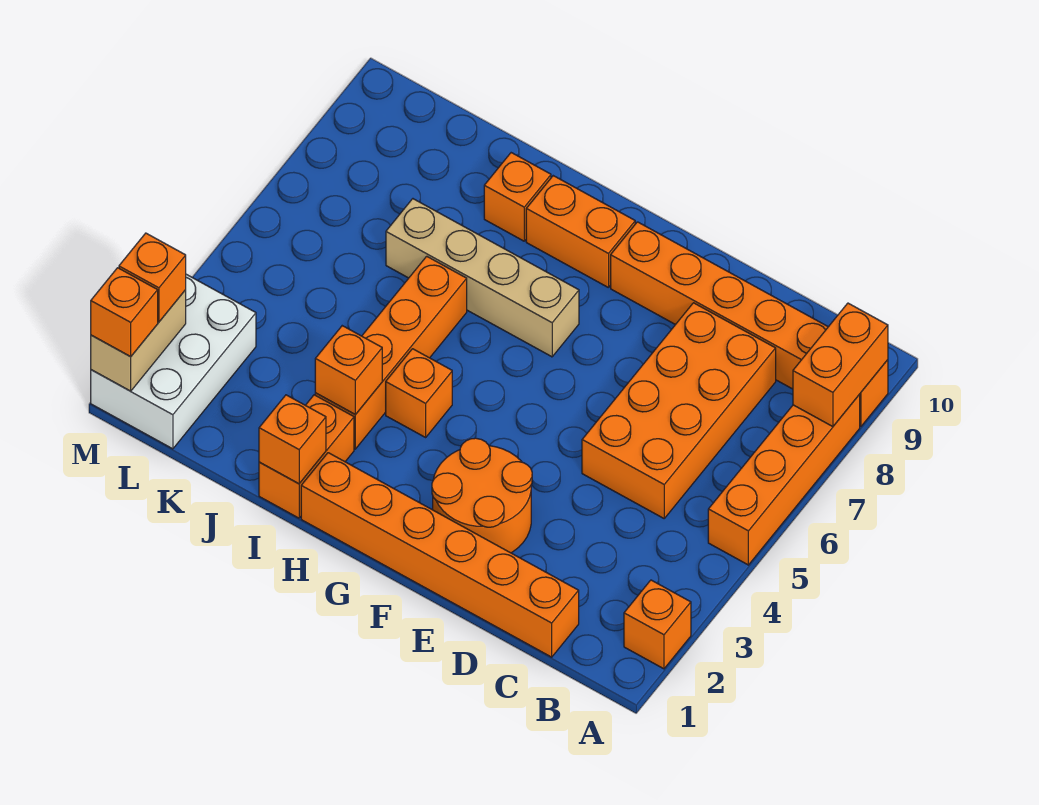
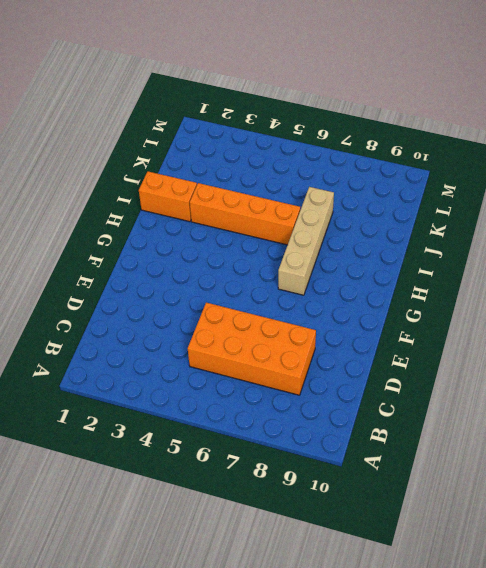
none -> orange 1x1 brick [624,580,691,669]
none -> orange 1x4 brick [708,394,860,565]
none -> orange 1x6 brick [611,222,888,426]

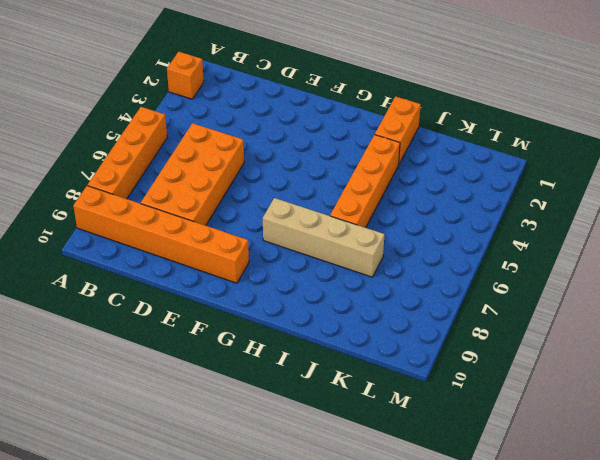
none -> orange 1x6 brick [301,453,579,657]
none -> orange 2x2 round brick [432,438,532,553]
none -> orange 1x2 brick [526,176,635,288]

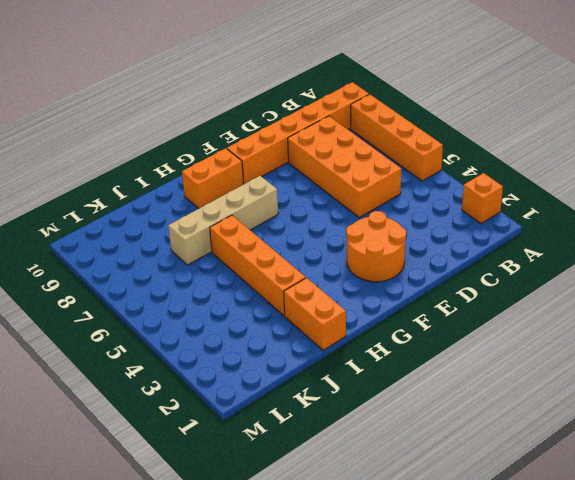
none -> orange 1x6 brick [301,453,579,657]
none -> orange 1x1 brick [386,349,452,437]
none -> orange 1x1 brick [484,153,551,241]

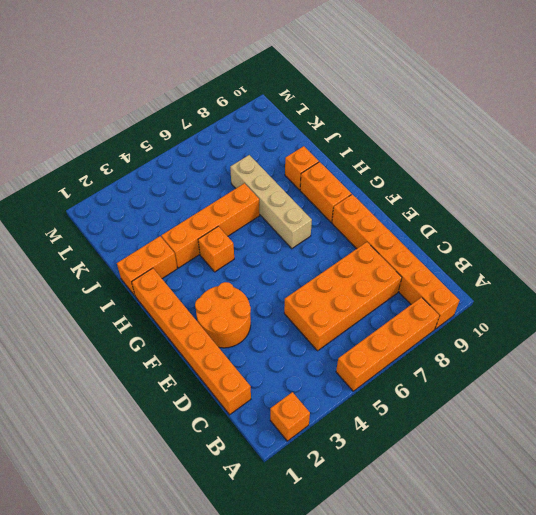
none -> white 2x3 brick [91,274,256,449]
none -> orange 1x2 brick [793,303,888,427]
none -> orange 1x1 brick [259,395,326,484]

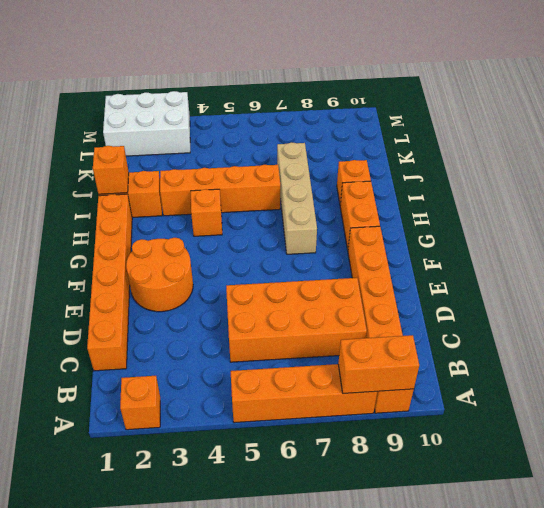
none -> orange 1x1 brick [315,326,382,415]
none -> tan 1x2 brick [91,290,186,391]
none -> orange 1x1 brick [91,268,158,357]

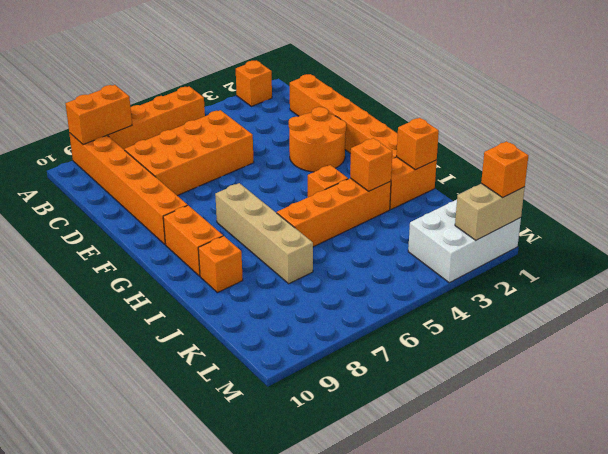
none -> orange 1x1 brick [119,233,186,322]

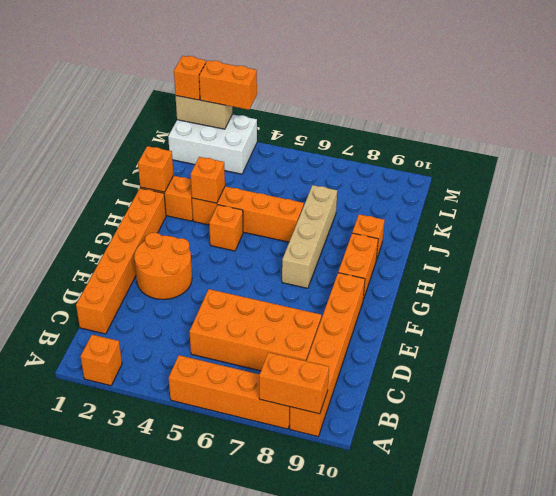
orange 1x2 brick [199,61,257,110] -> orange 1x1 brick [119,233,186,322]

